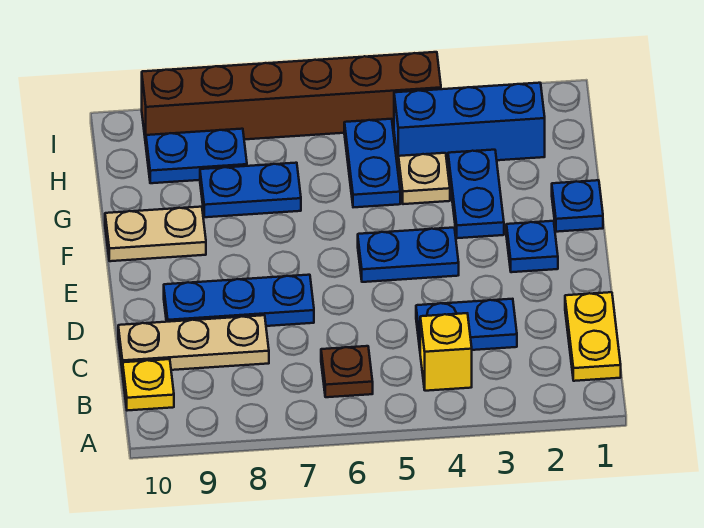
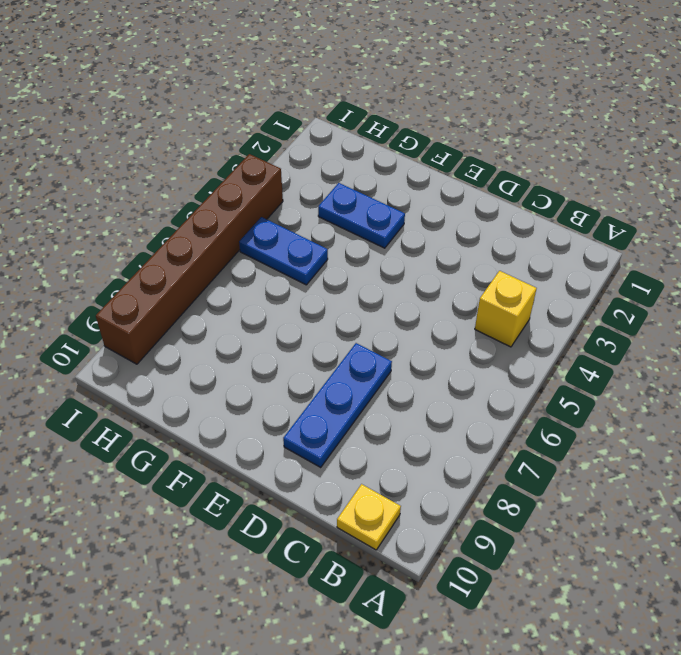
none -> yellow 1x2 plate [565,292,621,381]
none -> brown 1x1 plate [321,346,373,397]
none -> blue 1x2 plate [416,299,517,350]

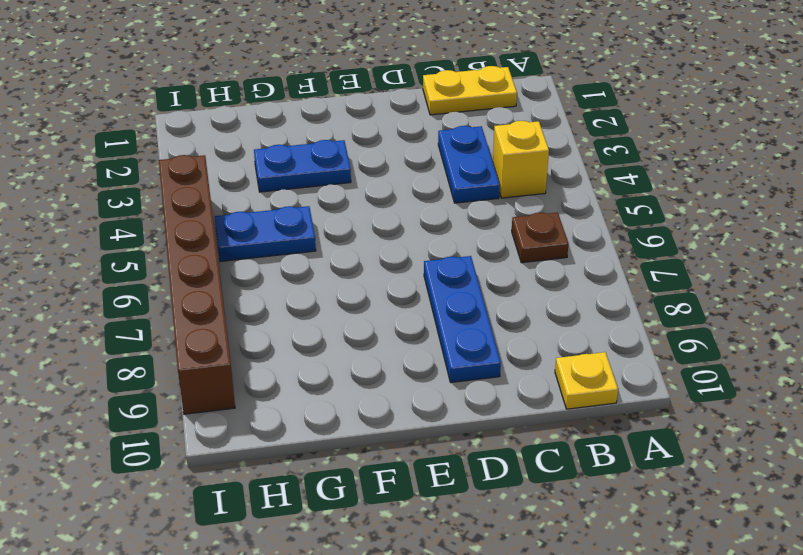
none -> tan 1x3 plate [118,315,269,373]
none -> blue 1x1 plate [506,221,558,272]
none -> blue 1x2 plate [358,228,459,282]

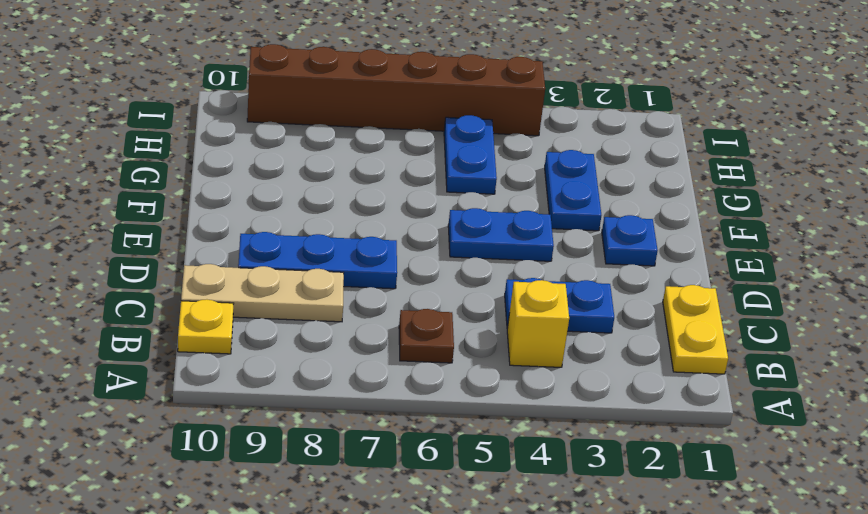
none -> blue 1x1 plate [552,180,603,232]
none -> tan 1x2 plate [105,207,206,261]
none -> tan 1x1 plate [398,153,450,204]

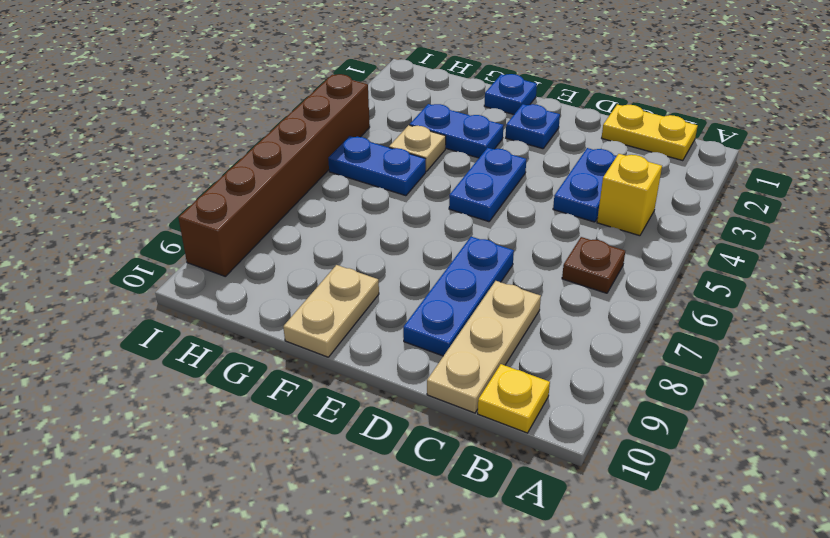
none -> blue 1x2 plate [200,163,301,217]
none -> blue 1x3 brick [394,83,545,164]
none -> blue 1x2 plate [146,129,247,183]

